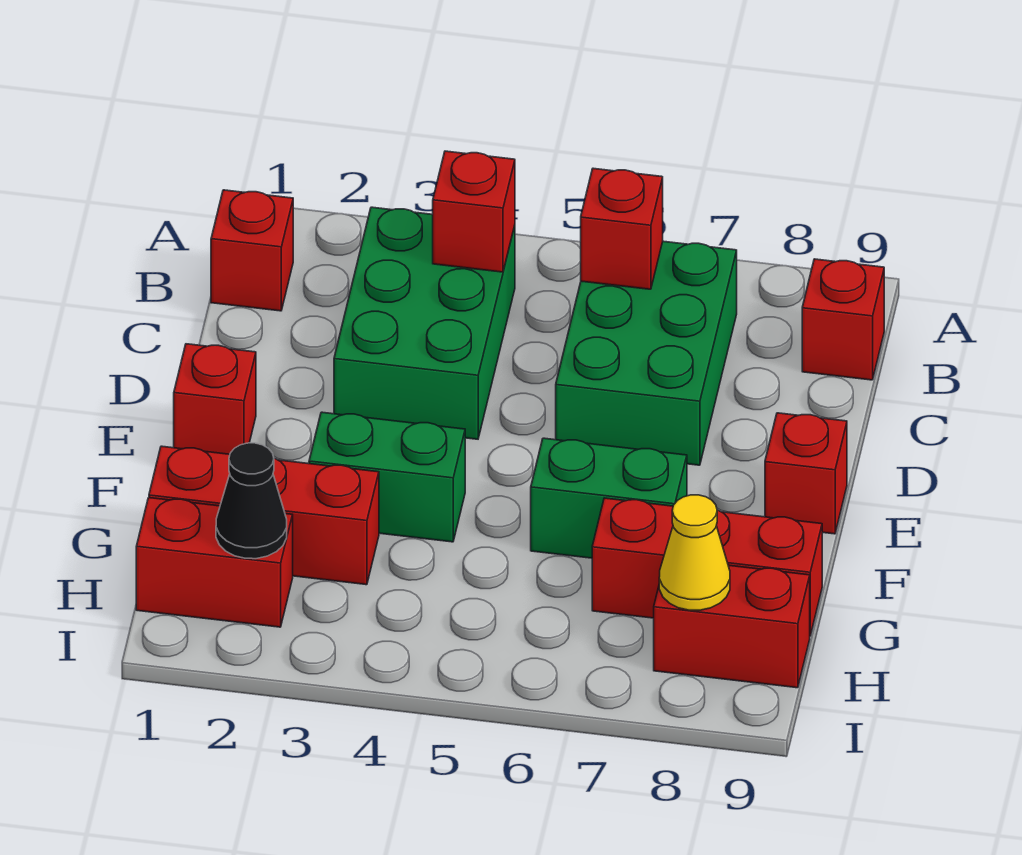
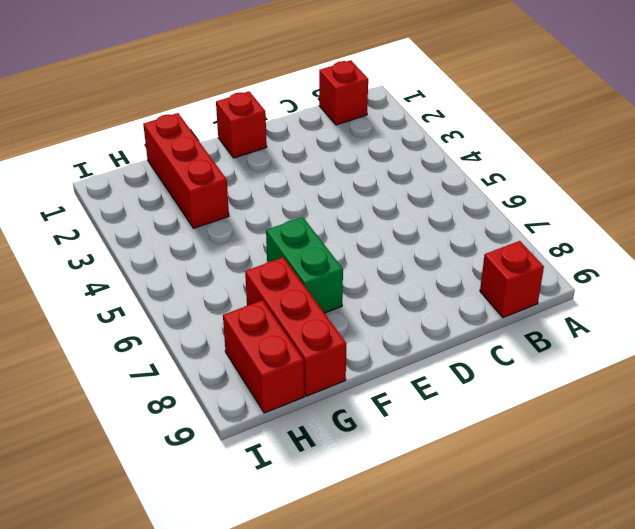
none -> green 2x3 brick [334,207,515,439]
none -> green 2x3 brick [556,241,737,465]
none -> red 1x1 brick [765,413,847,534]

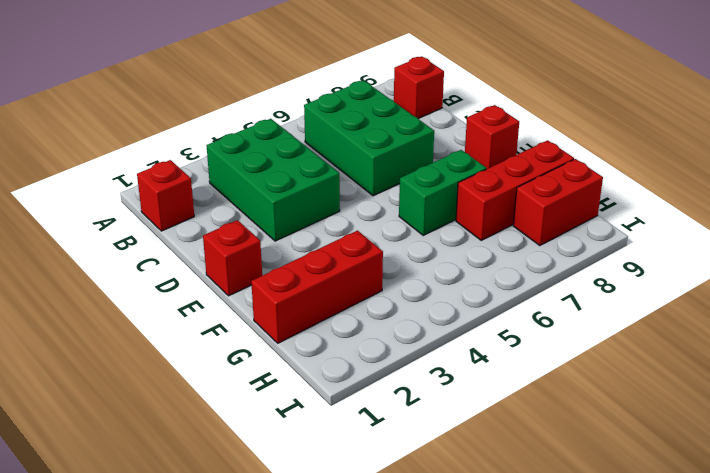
none -> green 1x2 brick [309,412,465,542]
none -> red 1x2 brick [136,498,293,627]
none -> red 1x1 brick [433,151,515,272]

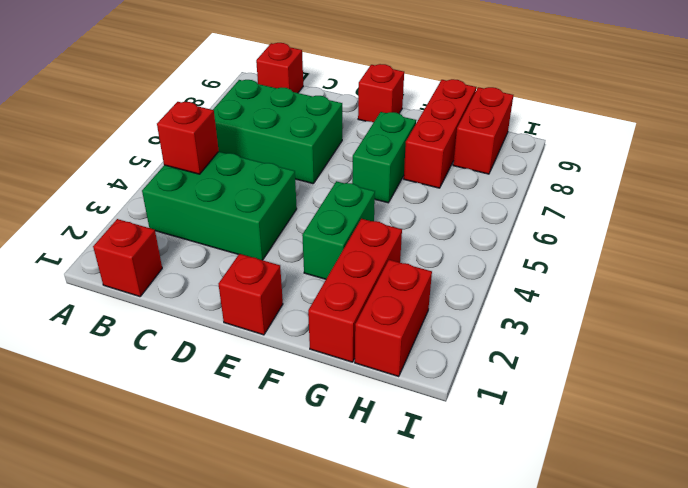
none -> red 1x1 brick [581,168,663,289]
none -> black 1x1 cone [216,443,287,559]
none -> yellow 1x1 cone [659,495,730,610]

